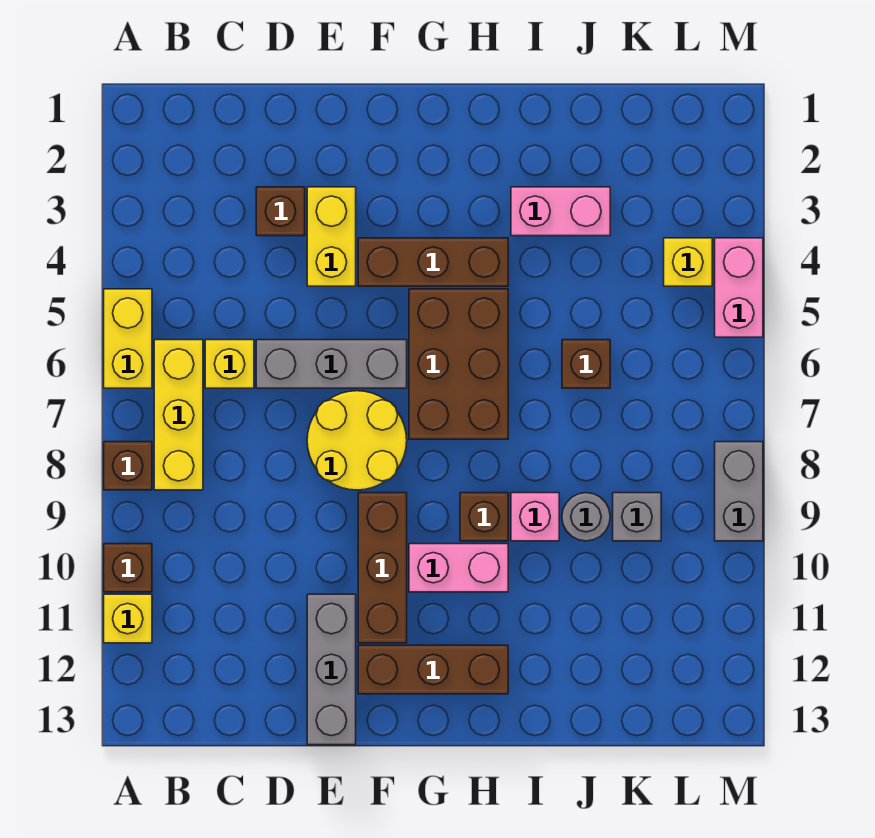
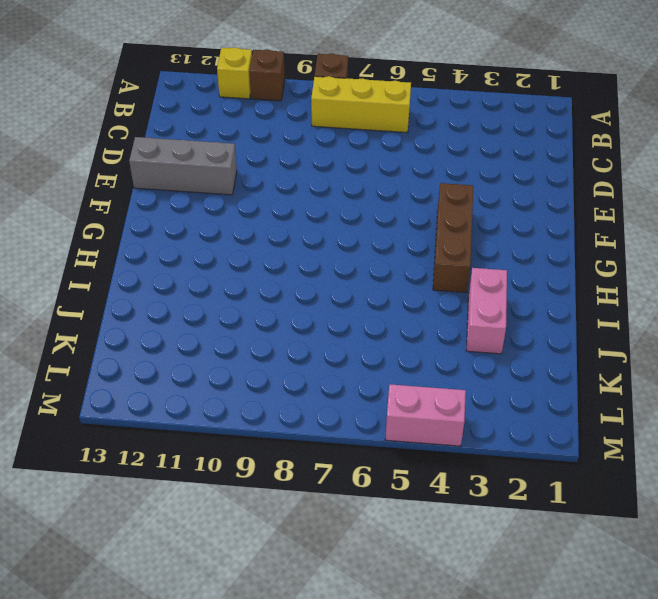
none -> yellow 1x2 brick [104,289,152,388]
none -> yellow 1x1 brick [205,340,254,388]
none -> brown 1x1 brick [256,187,305,236]

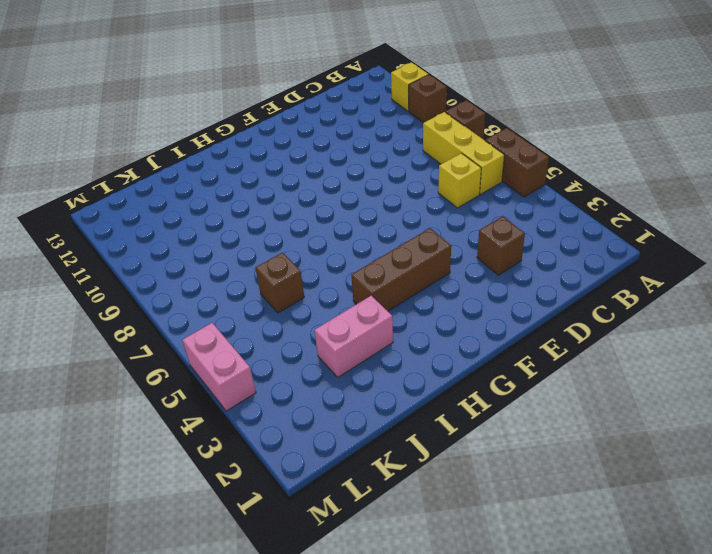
brown 1x2 brick [485,128,549,197] -> yellow 1x2 brick [104,289,152,388]
none -> grey 1x3 brick [256,340,407,388]
none -> yellow 1x2 brick [307,187,356,286]
none -> yellow 2x2 round brick [307,391,407,490]

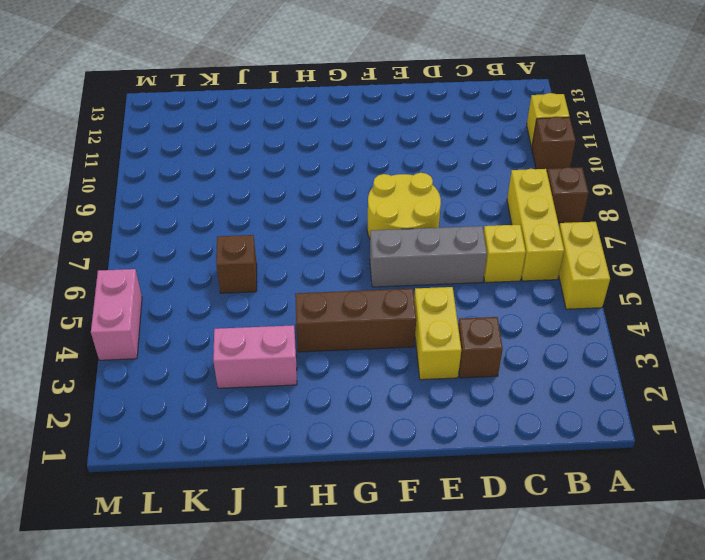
none -> grey 1x3 brick [307,594,356,745]
none -> brown 1x3 brick [358,493,407,643]
none -> brown 1x3 brick [358,645,508,694]

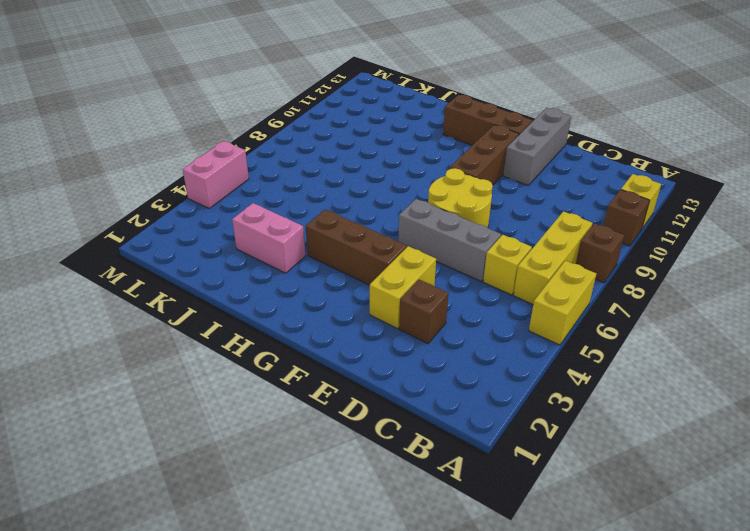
none -> brown 2x3 brick [409,289,508,439]
none -> pink 1x2 brick [409,544,508,592]
none -> brown 1x1 brick [460,493,508,541]

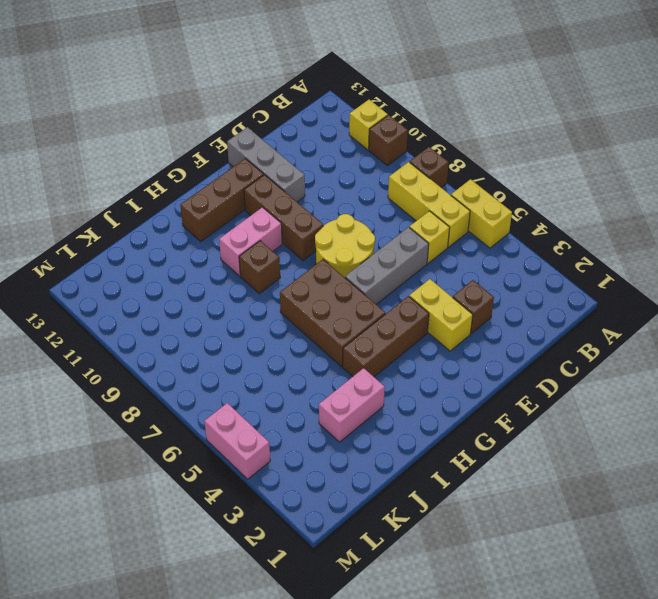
none -> pink 1x1 brick [511,493,559,541]
none -> brown 1x1 brick [562,340,610,388]
none -> grey 1x1 round brick [562,493,610,541]

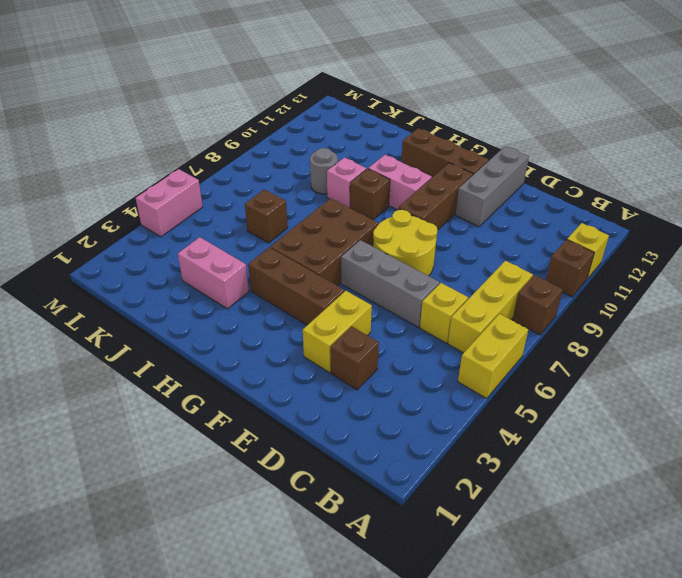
none -> grey 1x1 brick [613,493,661,541]
none -> yellow 1x1 brick [664,238,712,286]
none -> grey 1x2 brick [715,442,763,541]

